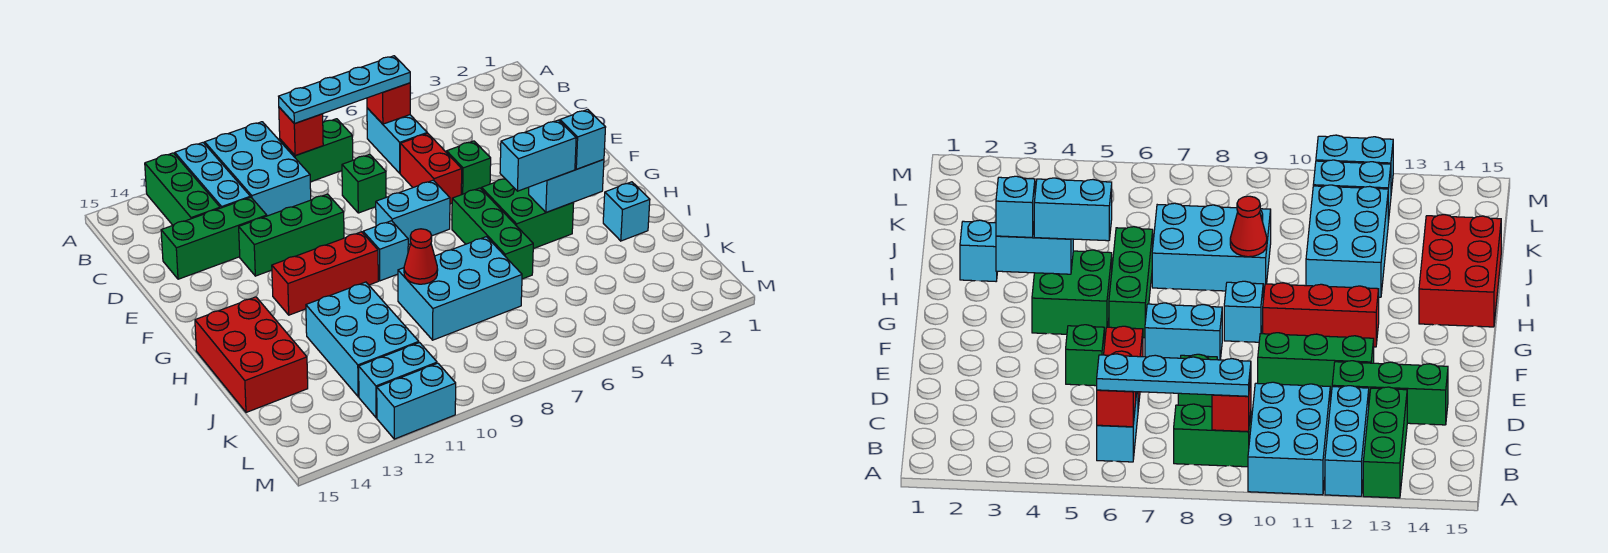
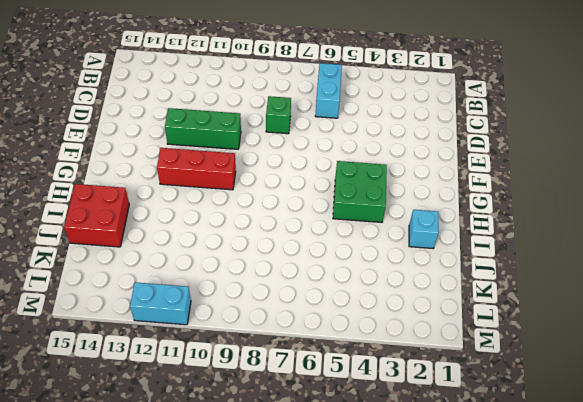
red 2x2 brick [64,184,129,247] -> red 2x3 brick [195,297,308,412]
none -> cyan 2x3 brick [205,122,311,216]
none -> cyan 1x3 brick [175,143,250,208]
none -> green 1x3 brick [145,153,220,225]

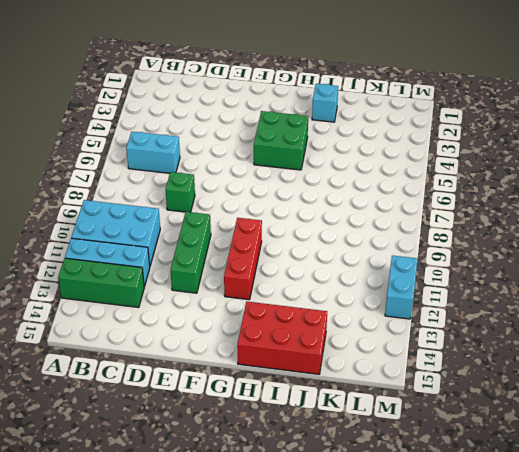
none -> green 1x2 brick [280,119,353,182]
none -> red 1x2 brick [400,133,462,204]
none -> green 1x3 brick [161,197,267,279]

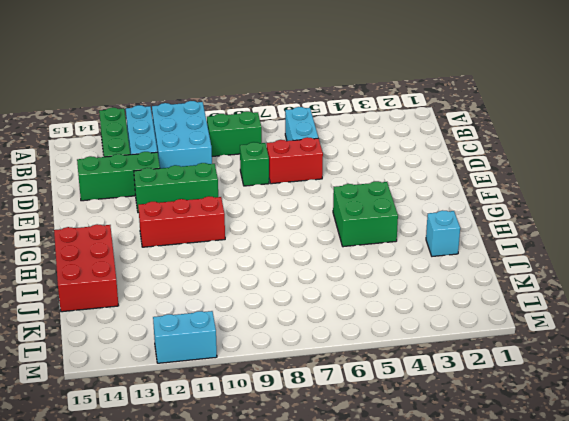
red 1x2 brick [267,137,323,184] -> red 1x2 brick turned to [400,133,462,204]
none -> green 1x1 brick [447,141,491,195]
none -> cyan 1x2 brick [376,180,450,245]
none -> green 1x3 brick [452,188,533,279]

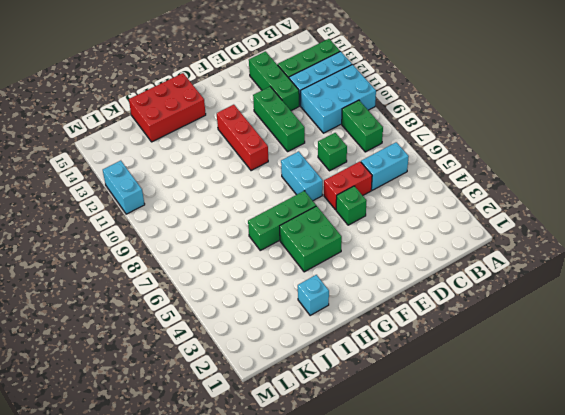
none -> cyan 1x1 brick [363,221,408,281]
none -> cyan 2x3 brick [398,237,522,340]
none -> cyan 2x3 brick [306,282,419,397]

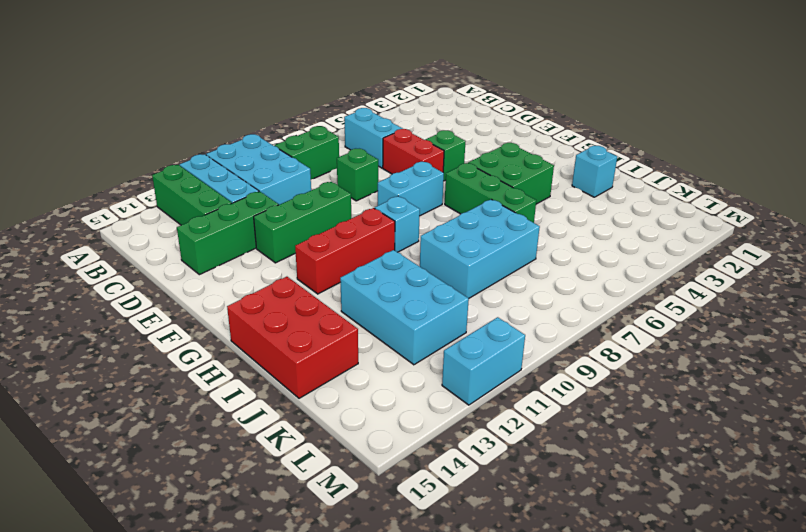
none -> cyan 1x2 brick [359,343,437,418]
none -> red 1x1 brick [367,83,410,124]
none -> red 1x1 brick [279,107,323,156]

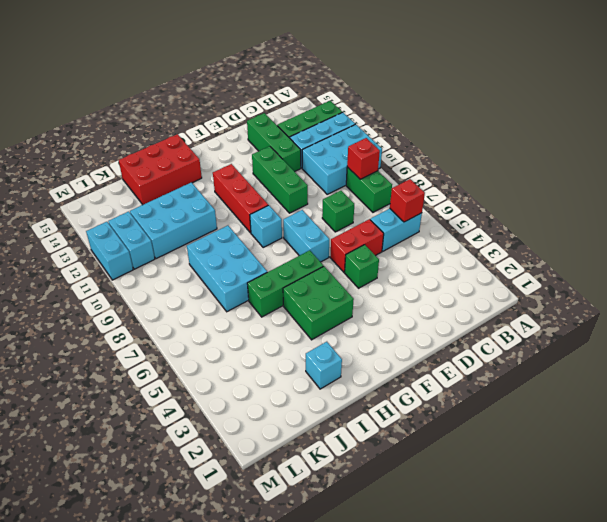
none -> cyan 1x2 brick [529,159,604,212]
none -> red 1x1 cone [404,229,438,284]
none -> cyan 1x4 plate [279,56,410,124]

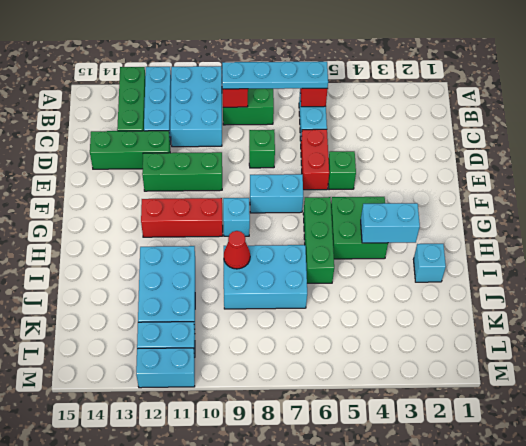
none -> red 2x3 brick [195,297,308,412]
none -> cyan 1x1 brick [560,109,606,169]
none -> cyan 1x2 brick [500,120,576,191]

